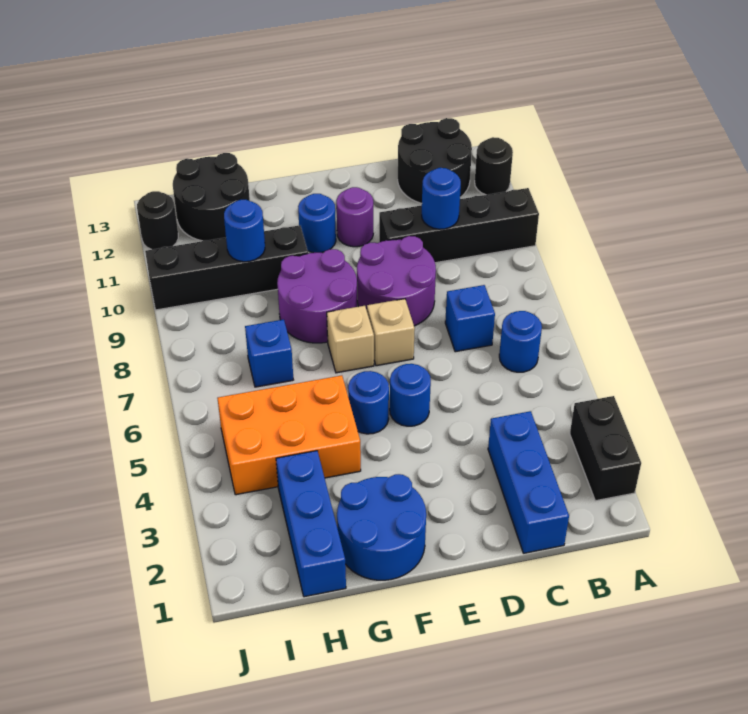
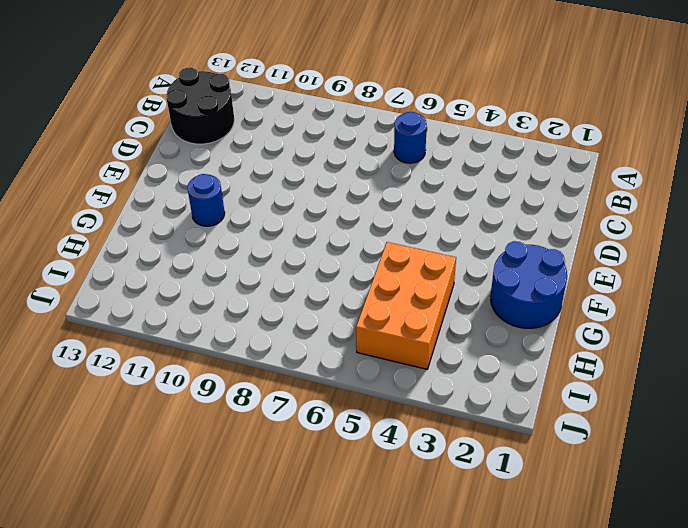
none -> black 1x2 brick [570,396,641,501]
none -> black 1x4 brick [379,188,539,263]
none -> black 1x1 round brick [475,137,513,195]

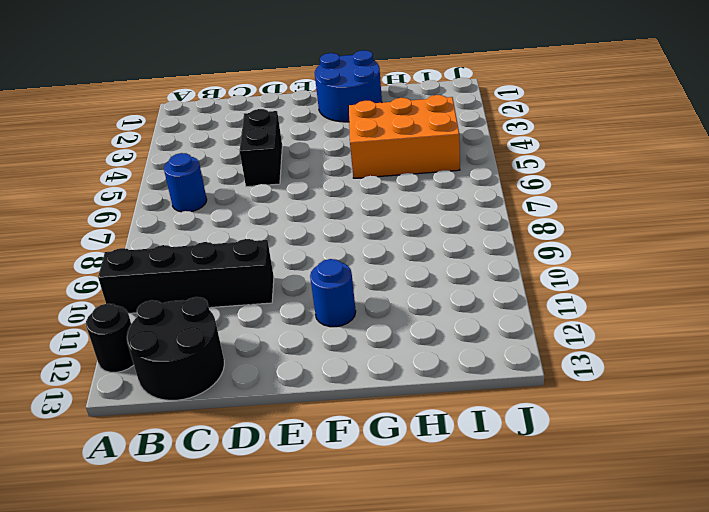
black 1x2 brick [240,109,282,187] -> black 1x2 brick moved to [570,396,641,501]
none -> blue 1x3 brick [488,411,569,553]
none -> blue 1x1 brick [445,285,495,352]
none -> purple 2x2 round brick [357,236,436,326]

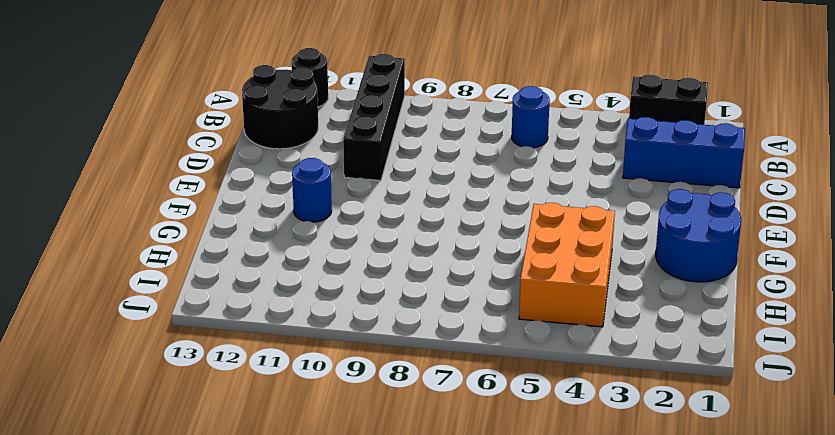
none -> blue 1x1 brick [445,285,495,352]
none -> purple 2x2 round brick [357,236,436,326]
none -> blue 1x1 round brick [390,364,431,426]

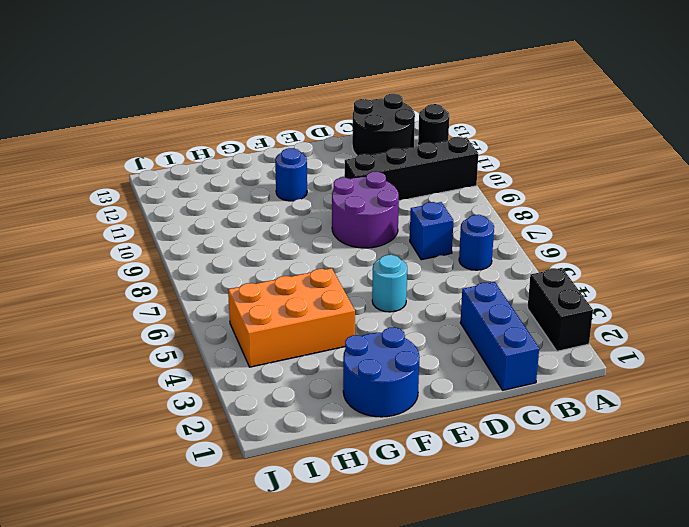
cyan 1x1 round brick [372,255,407,312] -> blue 1x1 round brick [390,364,431,426]
none -> tan 1x1 brick [367,299,415,366]
none -> purple 1x1 round brick [336,187,373,247]
none -> blue 1x1 round brick [348,371,389,434]

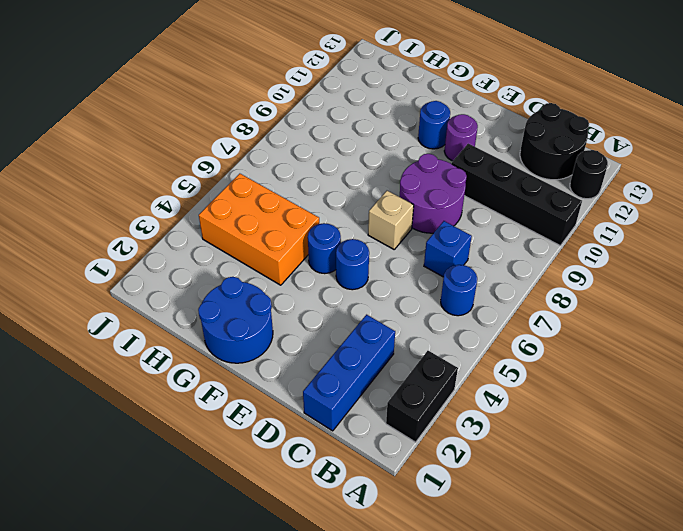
none -> tan 1x1 brick [327,306,374,373]
none -> purple 2x2 round brick [277,249,357,343]
none -> black 1x4 brick [145,225,308,310]

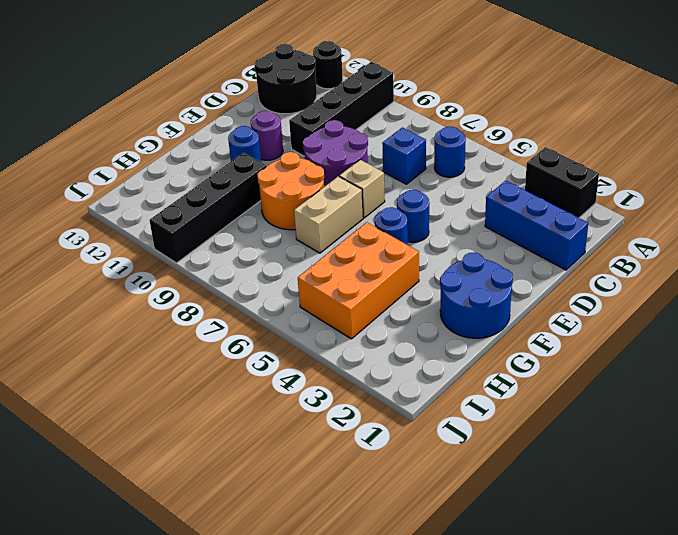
tan 1x2 brick [294,176,363,253] -> tan 1x1 brick [327,306,374,373]
orange 2x2 round brick [257,152,324,230] -> purple 2x2 round brick [277,249,357,343]
none -> blue 1x3 brick [276,451,346,597]
none -> blue 1x1 brick [245,320,293,387]
none -> black 2x2 round brick [173,153,250,241]

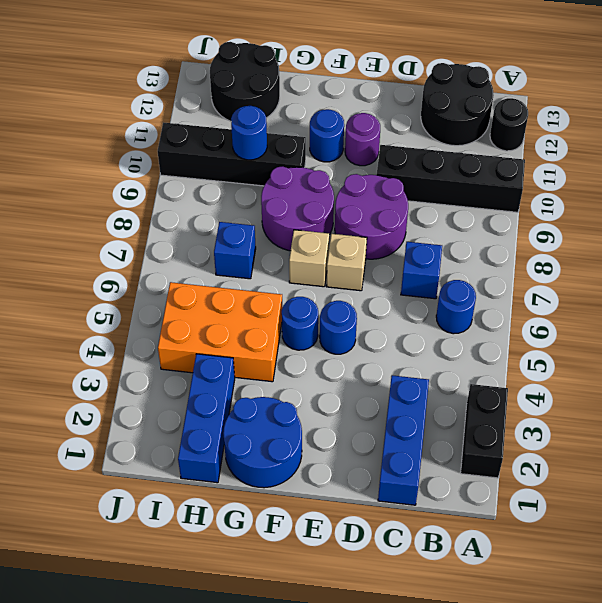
none -> black 1x1 round brick [137,191,178,250]
none -> blue 1x1 round brick [422,168,461,229]

